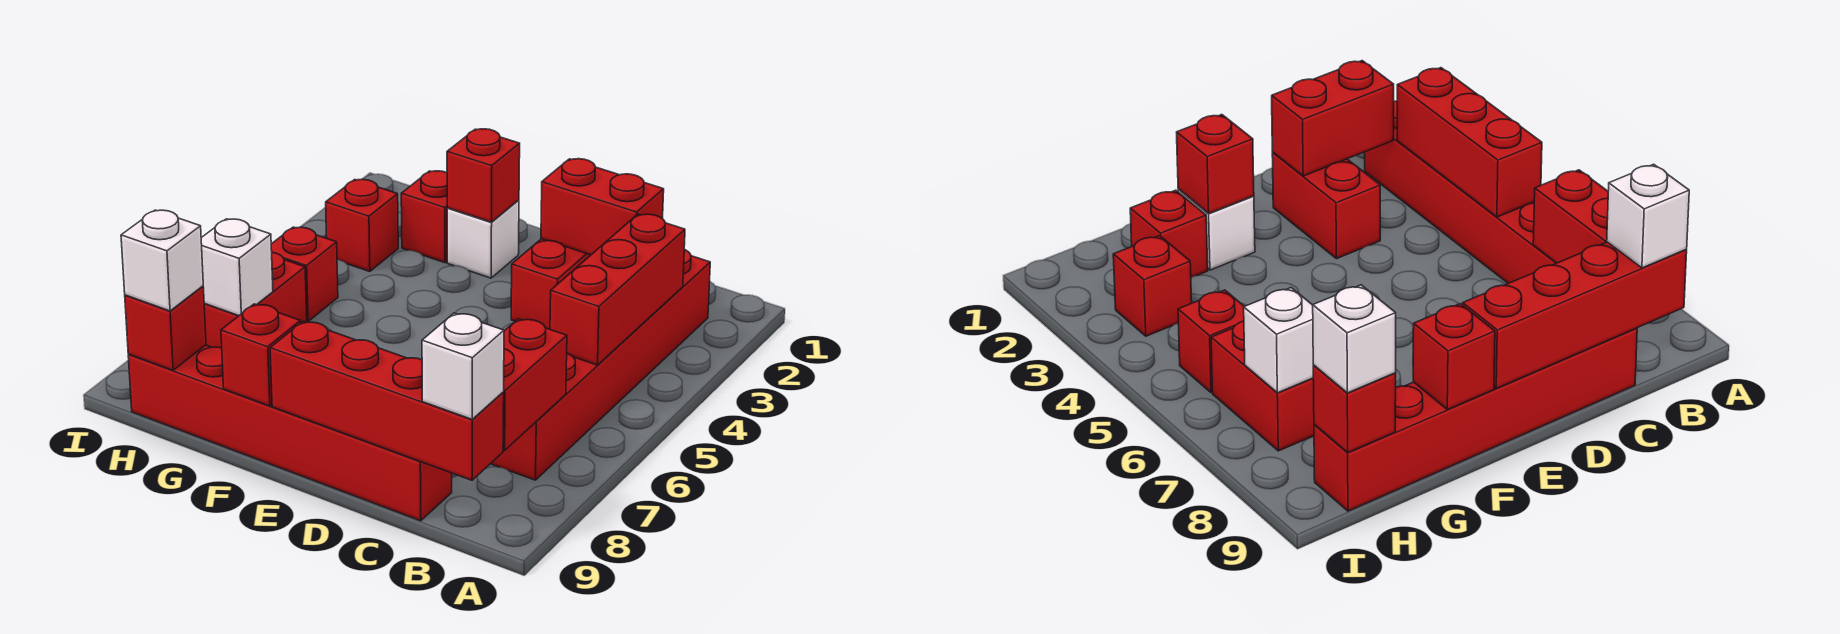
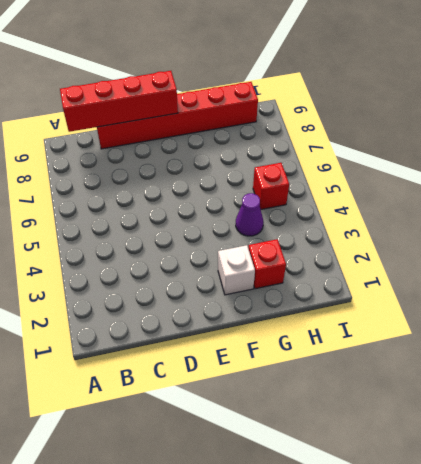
purple 1x1 cone [236,193,263,236] -> none
none -> red 1x6 brick [491,249,710,480]
none -> red 1x2 brick [511,239,590,329]
none -> red 1x1 brick [326,179,398,272]

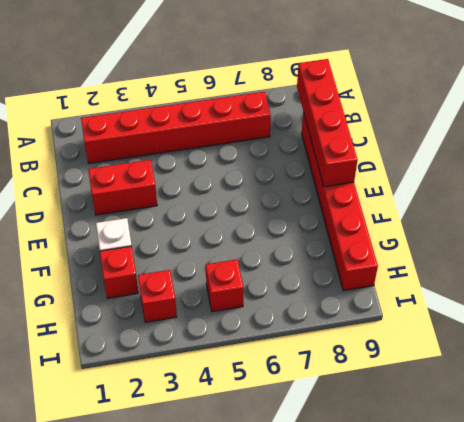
none -> red 1x2 brick [204,253,307,348]
none -> red 1x3 brick [550,214,685,365]
none -> red 1x2 brick [503,319,567,451]

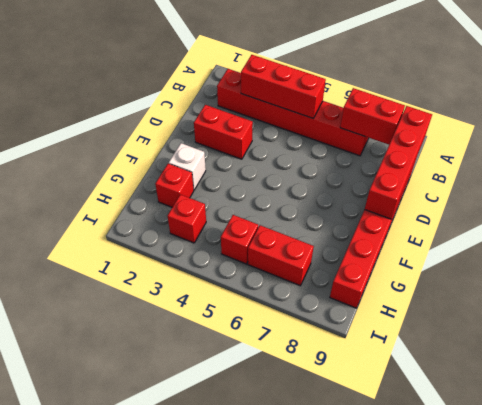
none -> red 1x2 brick [541,159,664,255]
none -> red 1x1 brick [447,129,520,222]
none -> red 1x1 brick [221,304,301,406]

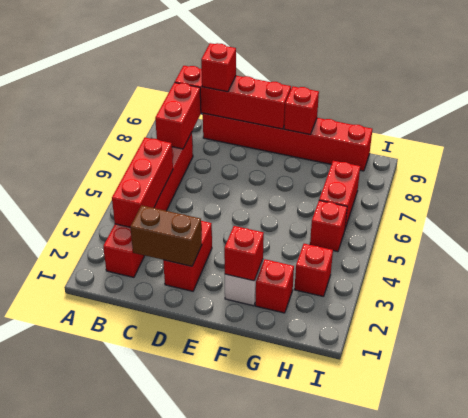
brown 1x2 brick [130,205,202,266] -> red 1x2 brick [541,159,664,255]
red 1x1 brick [201,43,236,92] -> red 1x1 brick moved to [125,286,206,370]
none -> white 1x1 brick [201,219,273,316]
none -> white 1x1 brick [422,313,504,419]
none -> white 1x1 brick [121,210,203,311]

